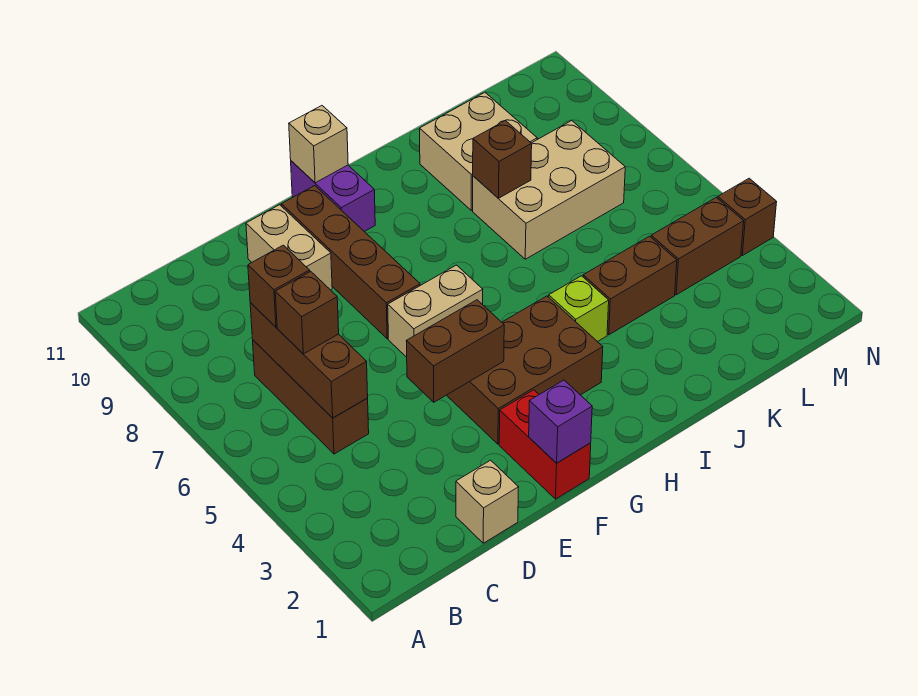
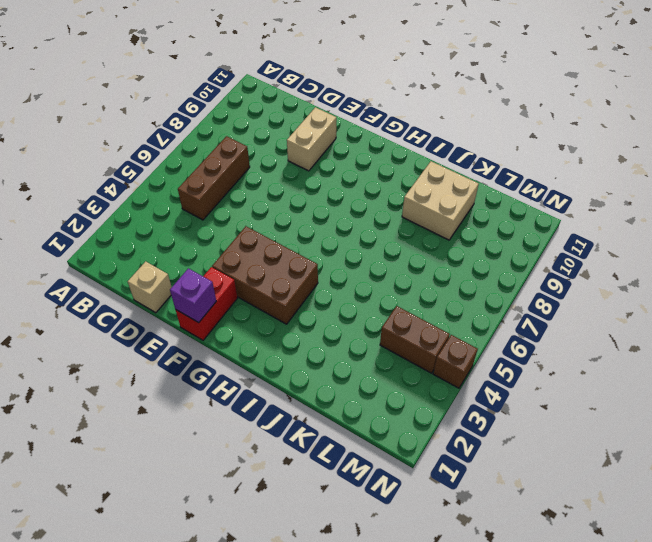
none -> tan 1x2 brick [388,265,483,357]
none -> brown 1x4 brick [281,186,420,339]
none -> purple 1x2 brick [291,161,375,232]

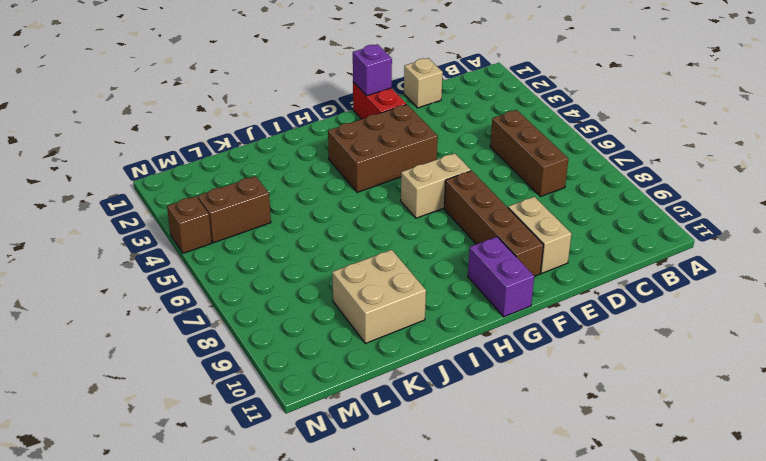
none -> lime 1x1 brick [549,276,609,342]
none -> brown 1x2 brick [583,236,677,335]
none -> tan 2x3 brick [473,121,625,259]

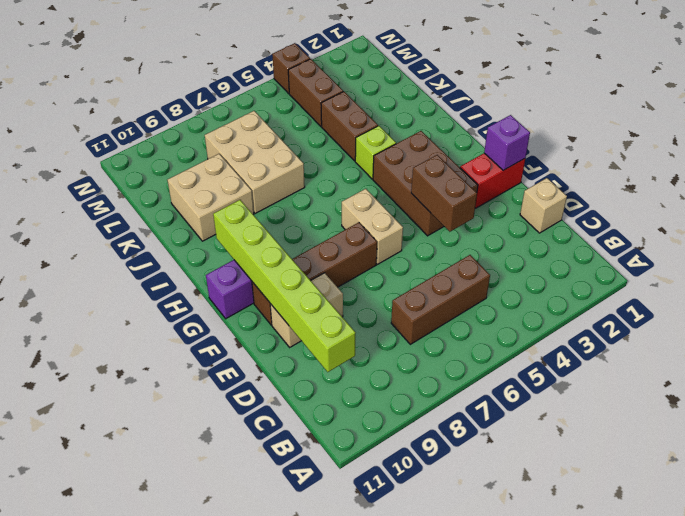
lime 1x6 brick [213,200,355,372] -> none
none -> brown 1x3 brick [250,303,368,418]
none -> tan 1x1 brick [289,106,348,183]
none -> brown 1x1 brick [473,120,532,198]

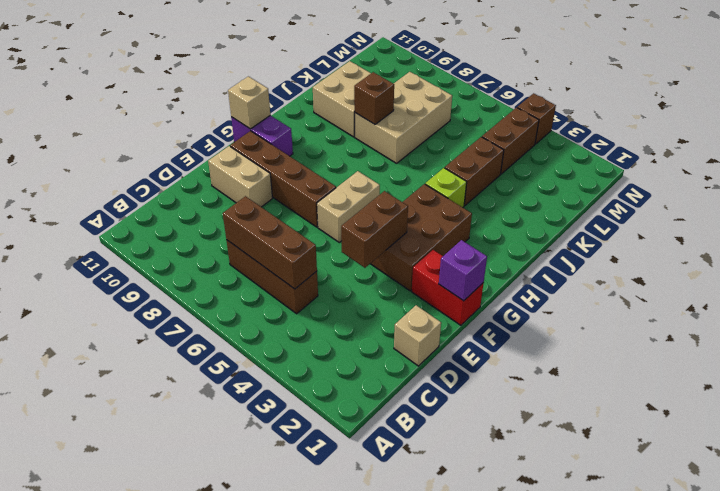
none -> brown 1x1 brick [275,271,339,354]
none -> brown 1x1 brick [248,245,310,327]

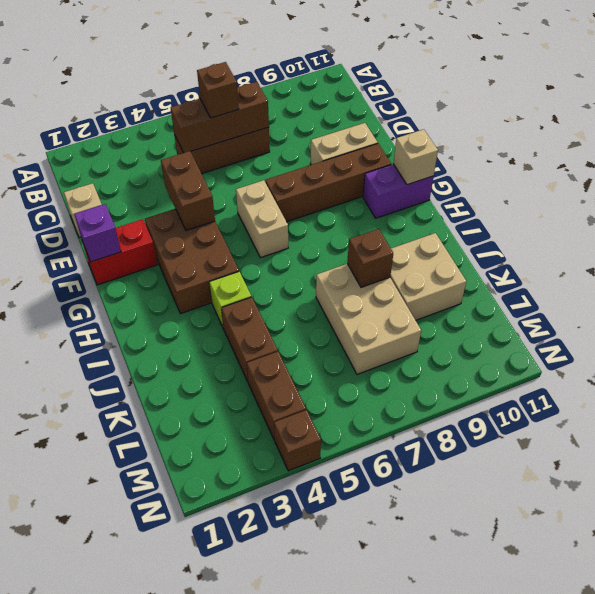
none -> brown 1x1 brick [248,245,310,327]

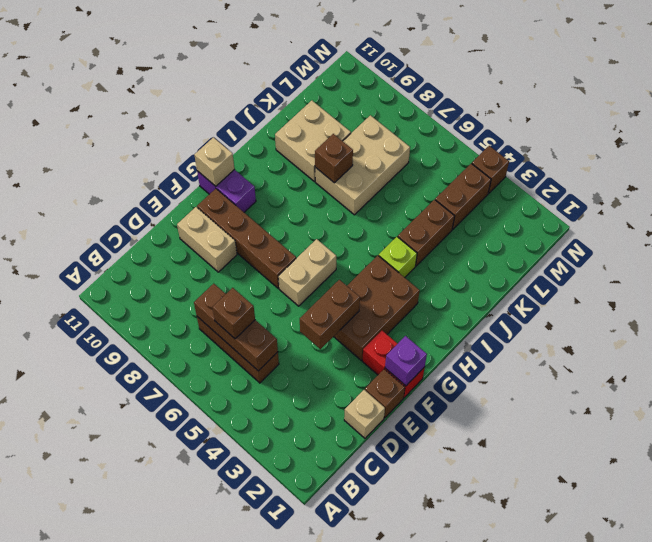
brown 1x1 brick [365,369,405,418] -> brown 1x1 brick moved to [248,245,310,327]

